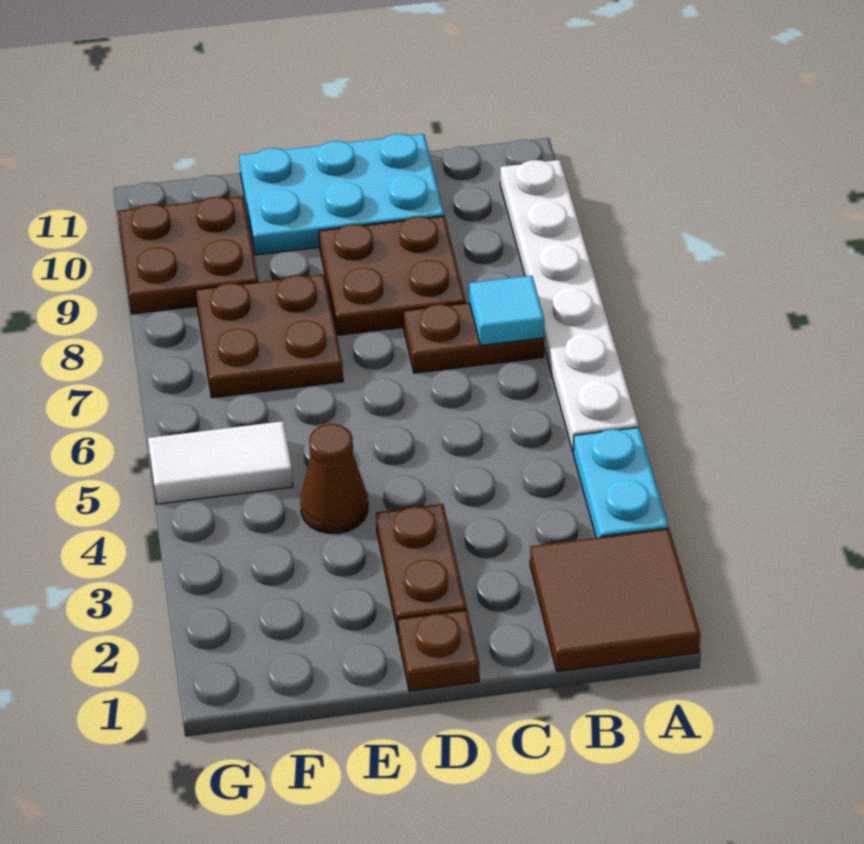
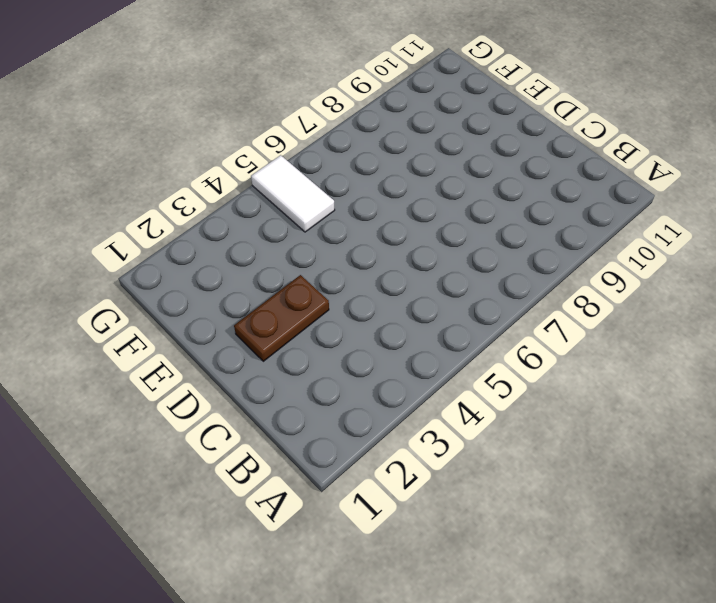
none -> brown 2x2 tile [530,529,700,672]
none -> cyan 1x2 plate [573,427,668,538]
none -> white 1x6 plate [500,160,639,451]

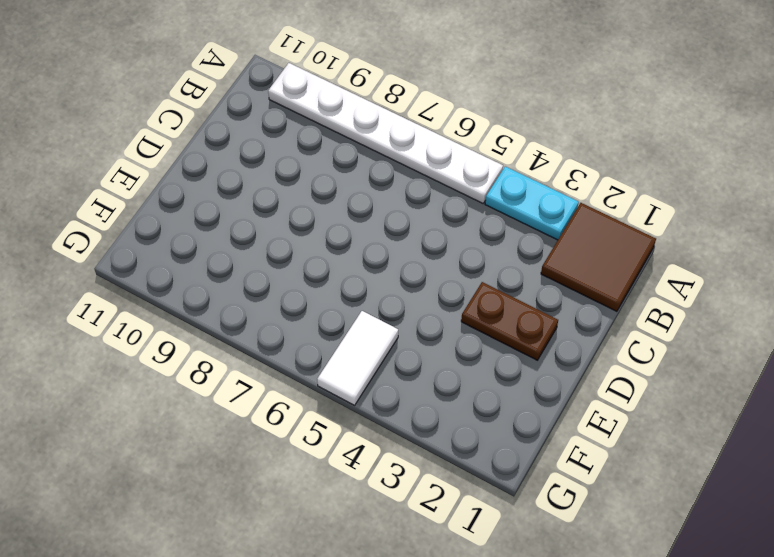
none -> brown 1x2 plate [403,303,544,373]
none -> brown 2x2 plate [319,216,466,335]
none -> cyan 2x3 plate [239,134,444,255]

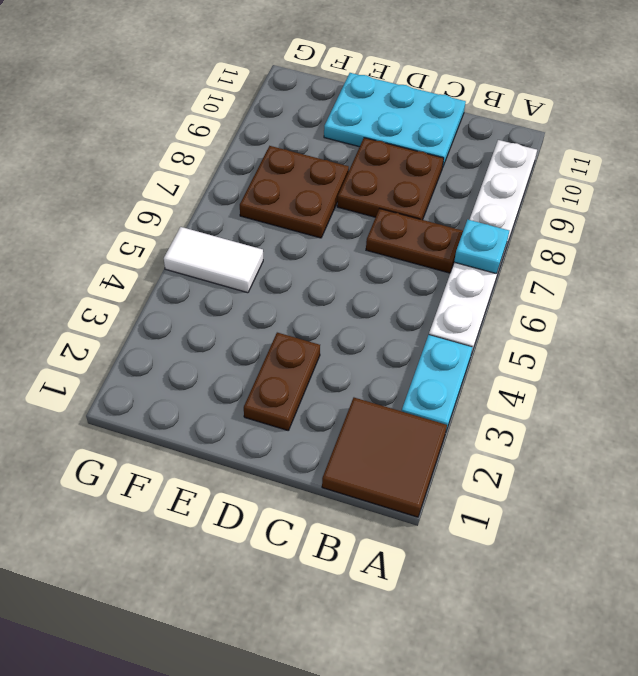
cyan 1x1 plate [454,220,509,274] -> none
none -> brown 1x1 plate [398,610,479,691]
none -> brown 1x1 cone [301,424,368,533]
none -> brown 2x2 plate [118,196,258,314]

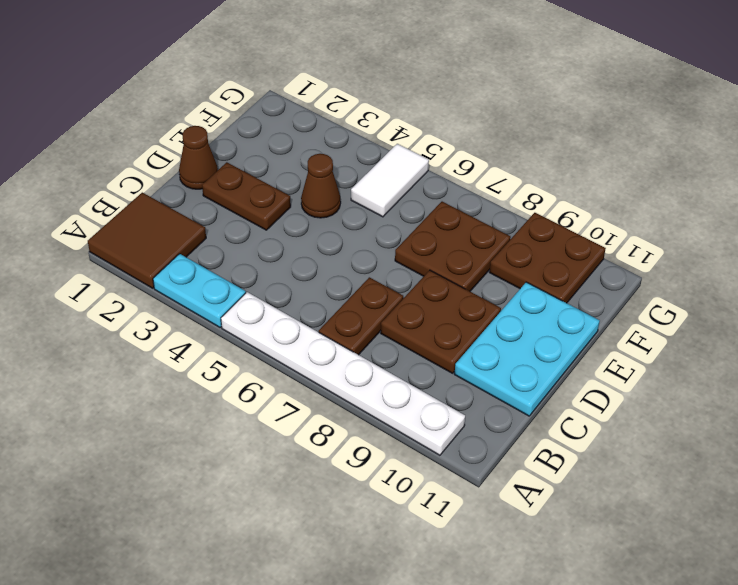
brown 1x1 cone [179,126,218,189] -> brown 1x1 plate [398,610,479,691]
none -> cyan 1x1 tile [469,276,544,345]

